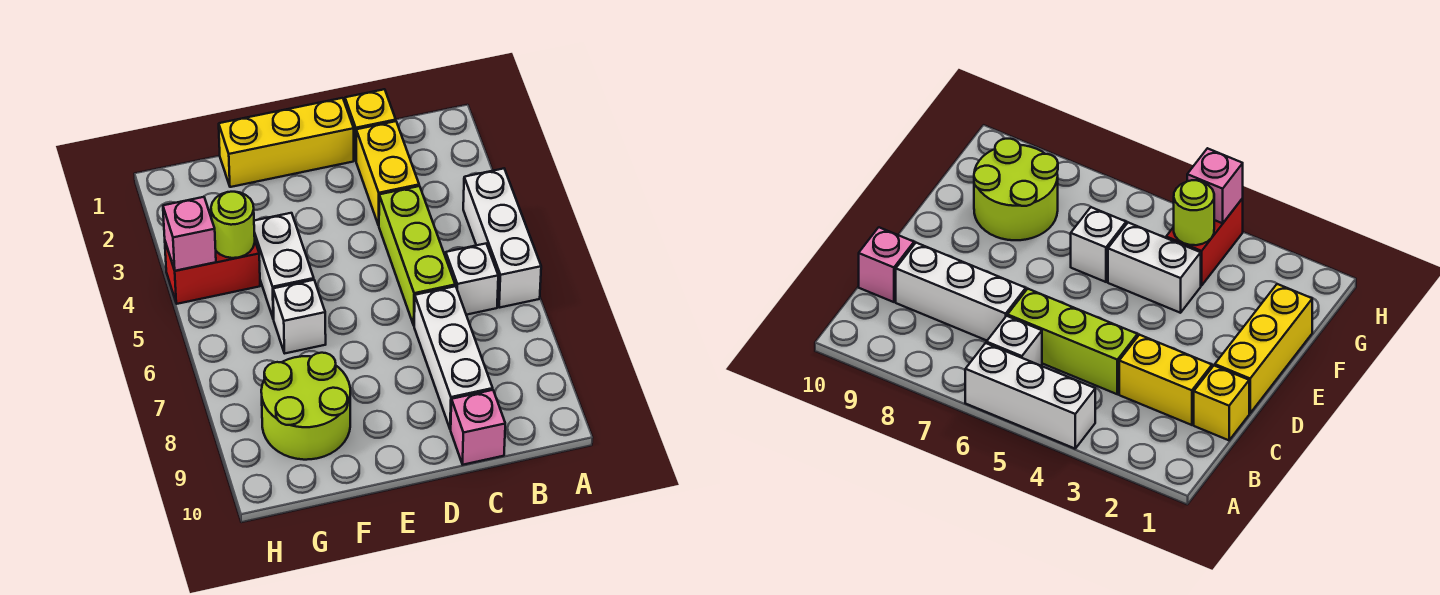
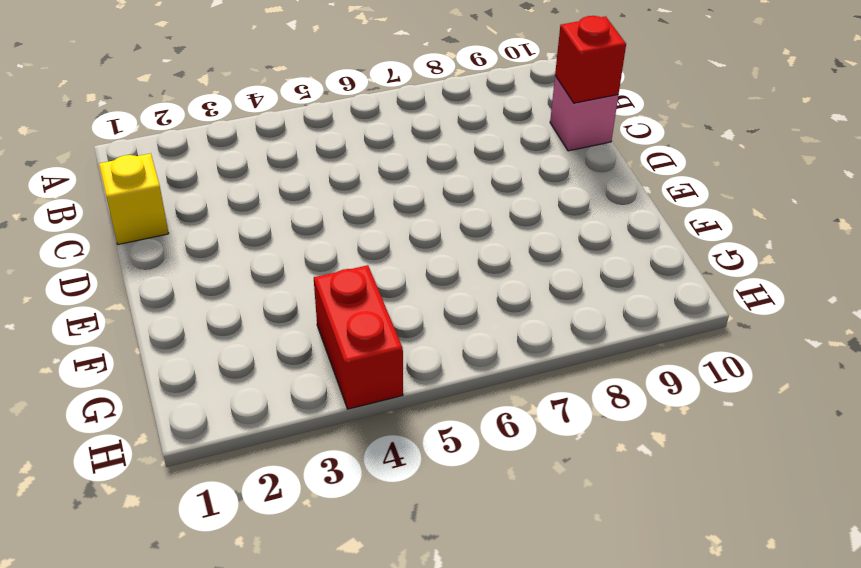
red 1x1 brick [555,16,626,103] -> none
none -> white 1x3 brick [463,169,541,308]
none -> white 1x1 brick [446,244,498,315]
none -> yellow 1x2 brick [356,121,419,225]

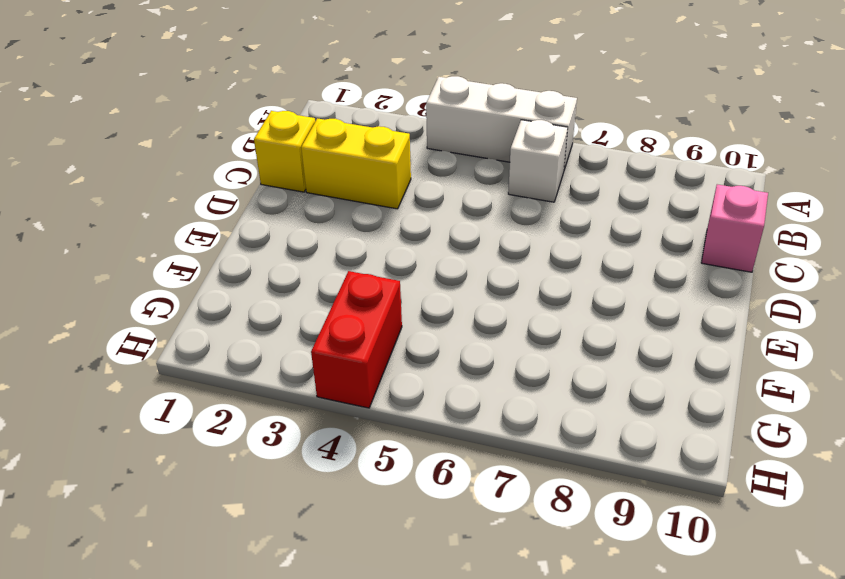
none -> lime 1x3 brick [379,186,455,325]
none -> white 1x3 brick [414,286,493,429]
none -> yellow 1x3 brick [219,98,354,187]

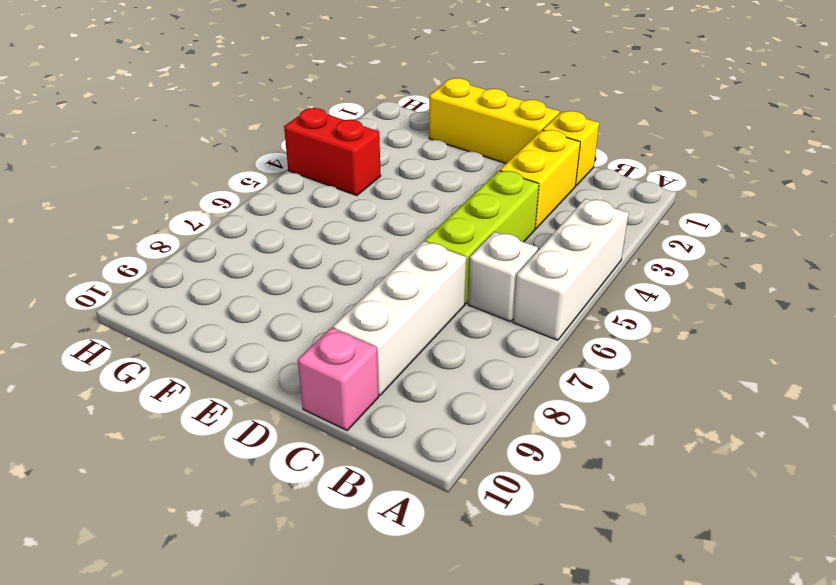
none -> white 1x2 brick [254,213,314,319]
none -> white 1x1 brick [273,280,326,353]
none -> lime 2x2 round brick [261,353,350,460]

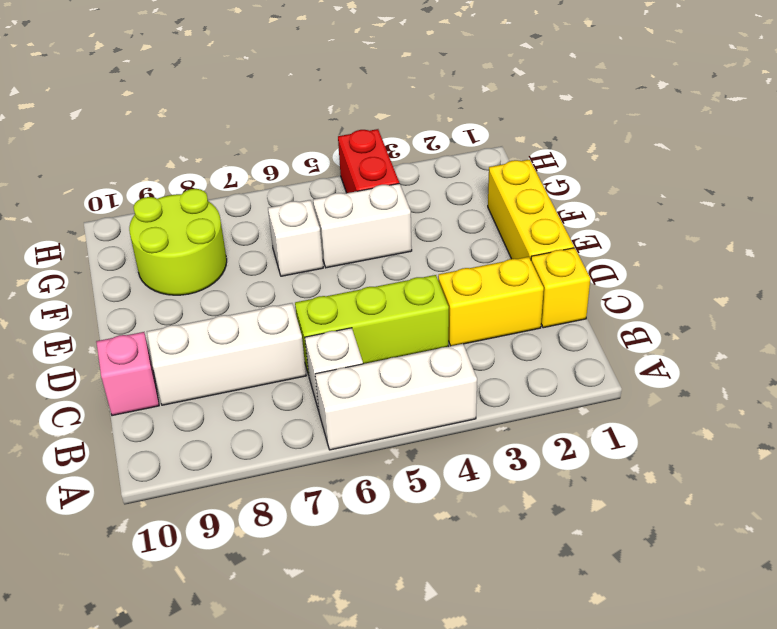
none -> lime 1x1 round brick [211,192,255,258]
none -> pink 1x1 brick [163,197,216,271]

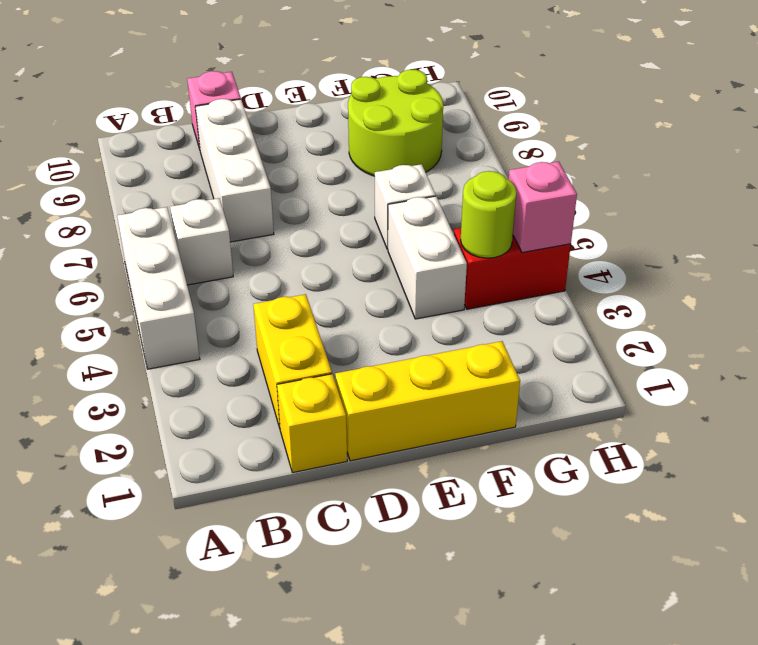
none -> lime 1x3 brick [379,186,455,325]

